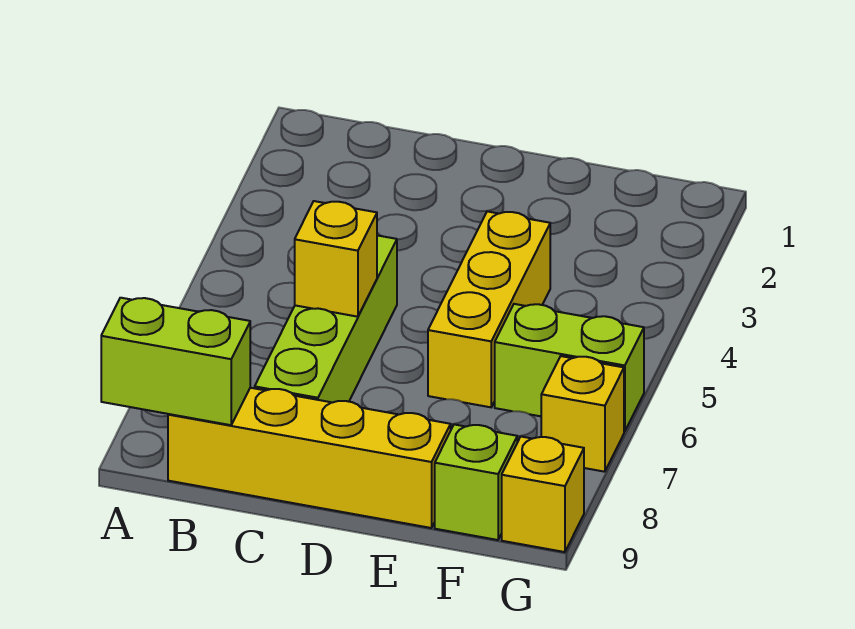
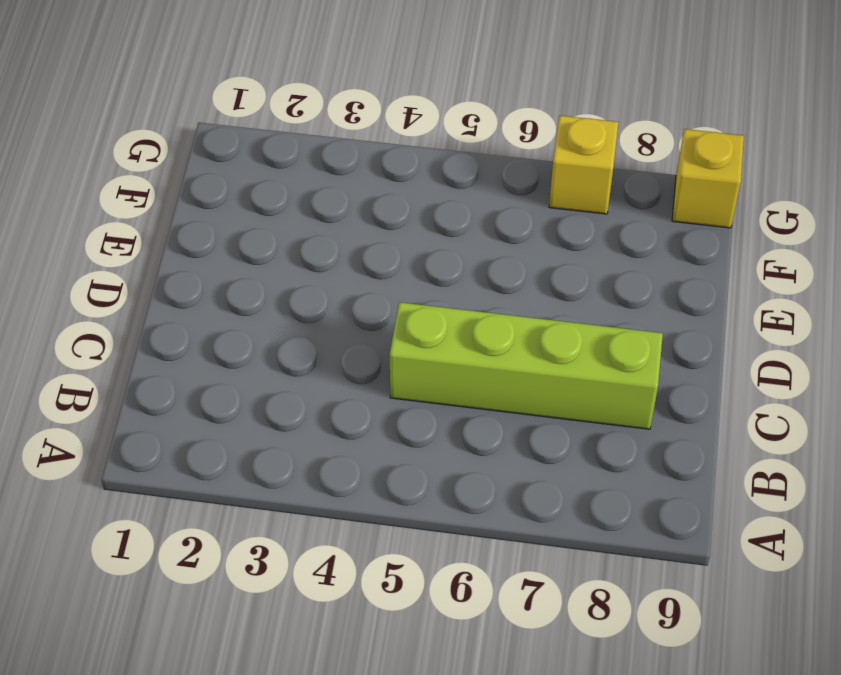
none -> yellow 1x4 brick [168,388,451,528]
none -> yellow 1x3 brick [428,211,550,407]

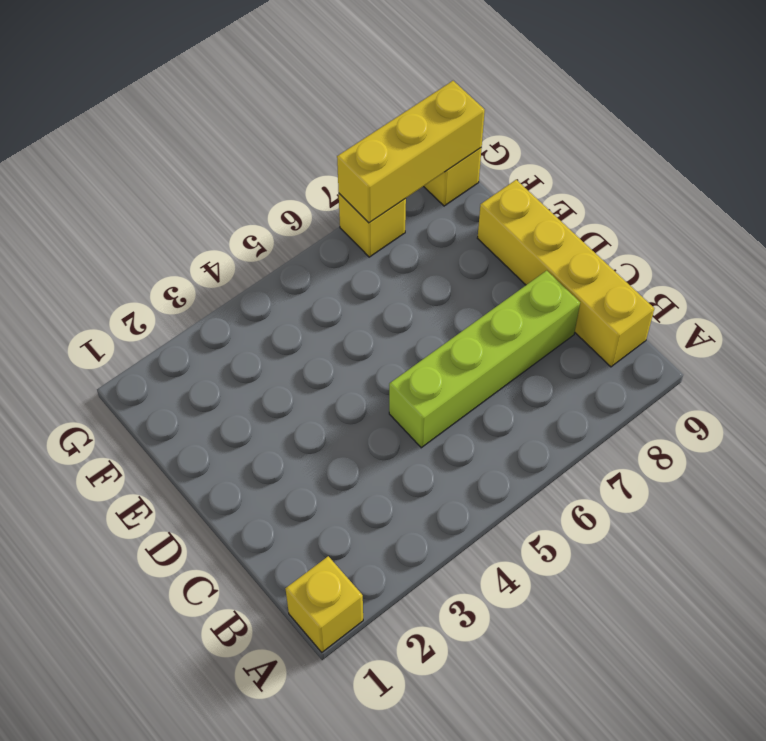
yellow 1x1 brick [285,556,363,652] -> yellow 1x1 brick moved to [295,201,377,317]
yellow 1x3 brick [337,81,485,223] -> yellow 1x3 brick moved to [428,211,550,407]
none -> lime 1x2 brick [495,304,644,431]
none -> lime 1x1 brick [435,424,517,540]

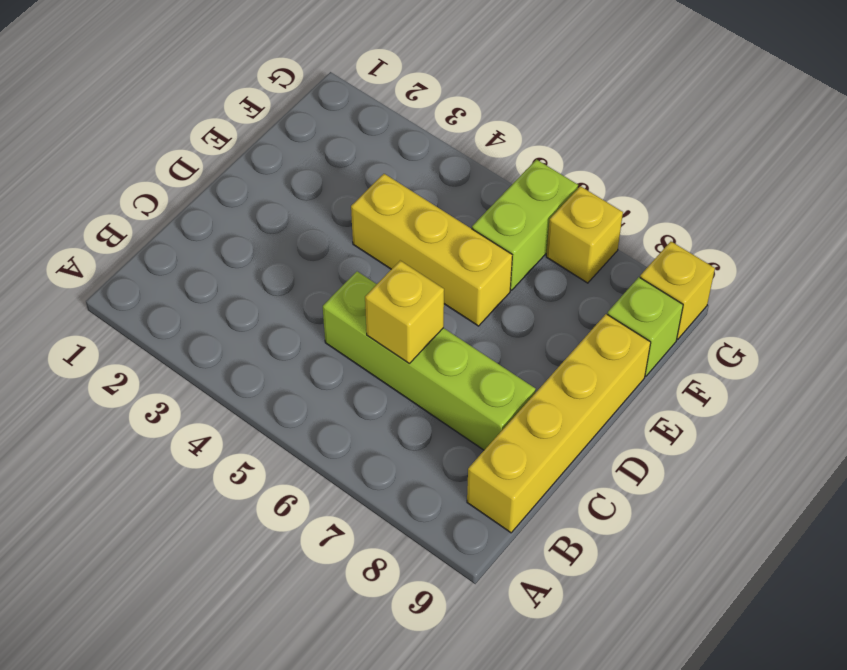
none -> lime 1x2 brick [101,298,250,425]

